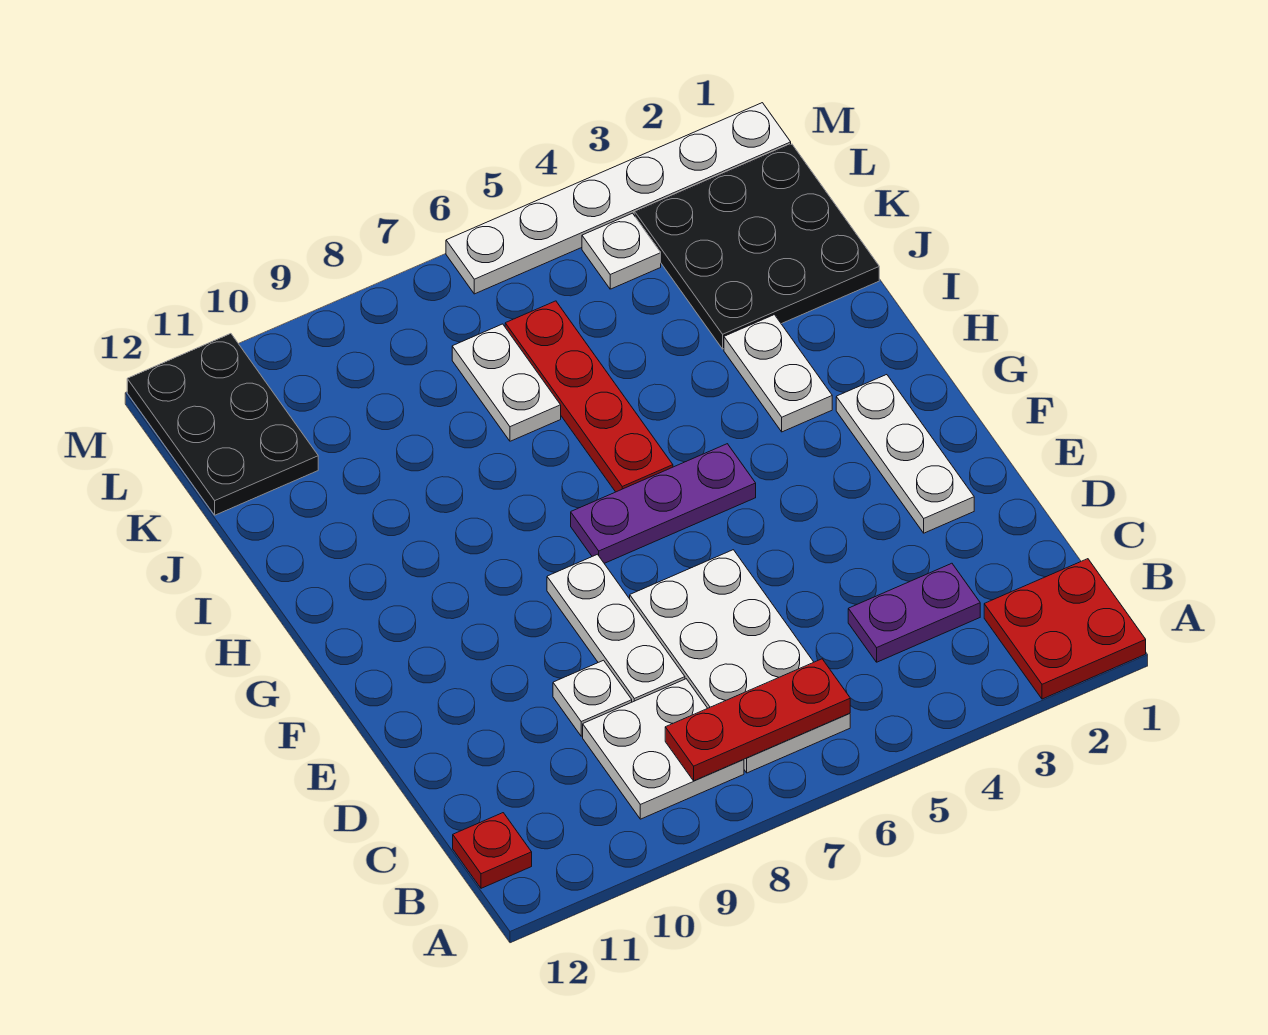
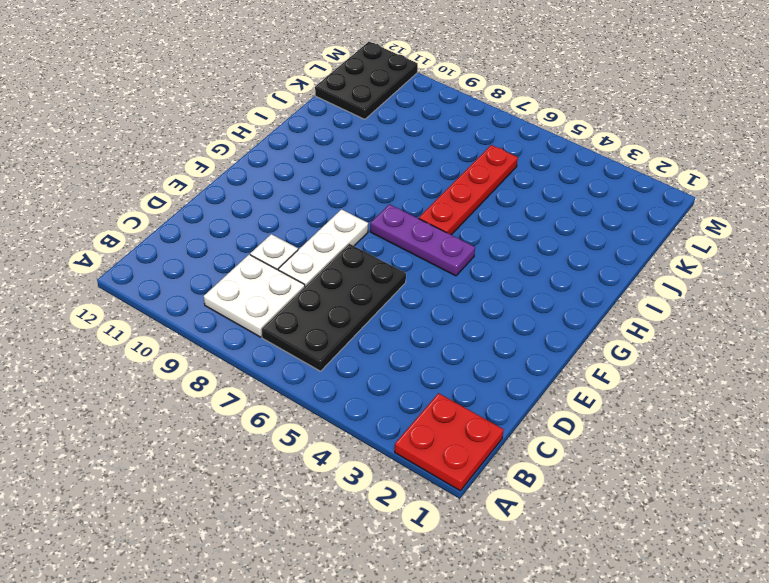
black 2x4 plate [262,244,406,371] -> white 2x4 plate [630,550,850,773]
none -> red 1x1 plate [453,813,532,888]
none -> purple 1x2 plate [848,563,980,662]
none -> white 1x3 plate [836,375,974,533]

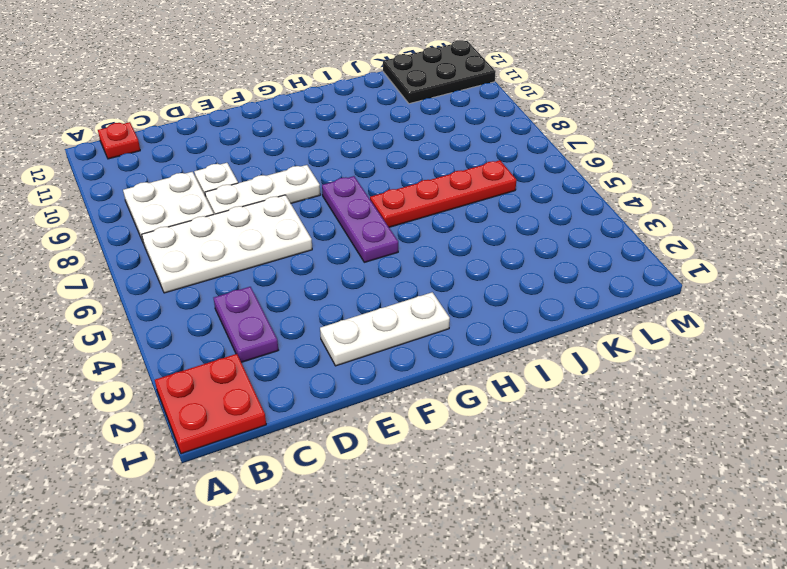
none -> white 1x2 plate [724,315,832,432]
none -> black 3x3 plate [635,144,879,349]
none -> white 1x2 plate [452,324,561,441]

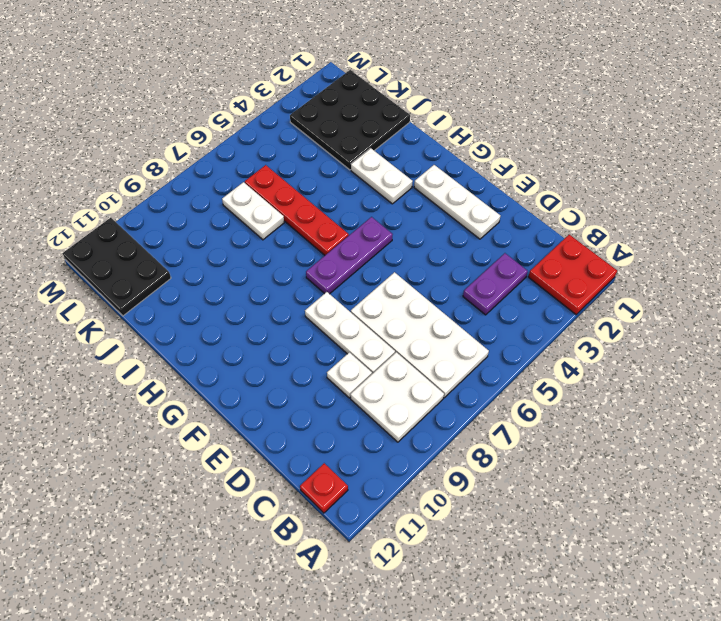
none -> white 1x1 plate [582,213,661,289]
none -> white 1x6 plate [446,103,791,294]
none -> red 1x3 plate [665,659,850,781]

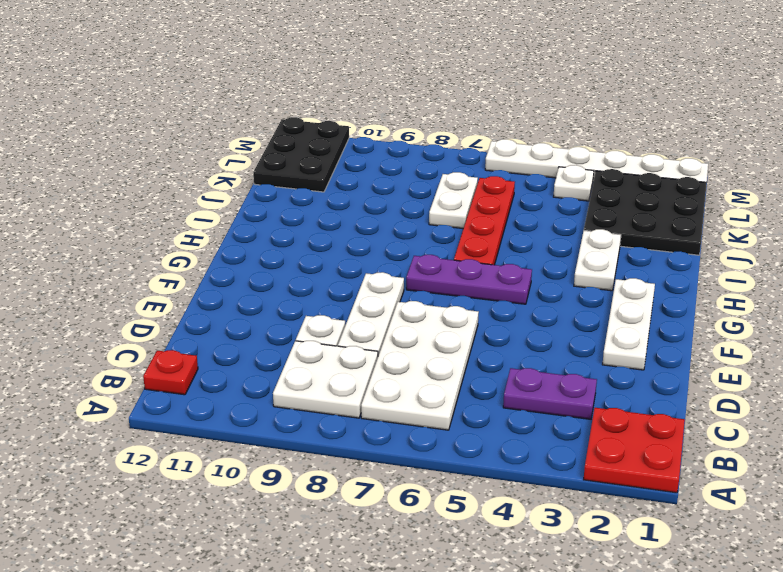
none -> red 1x3 plate [665,659,850,781]

